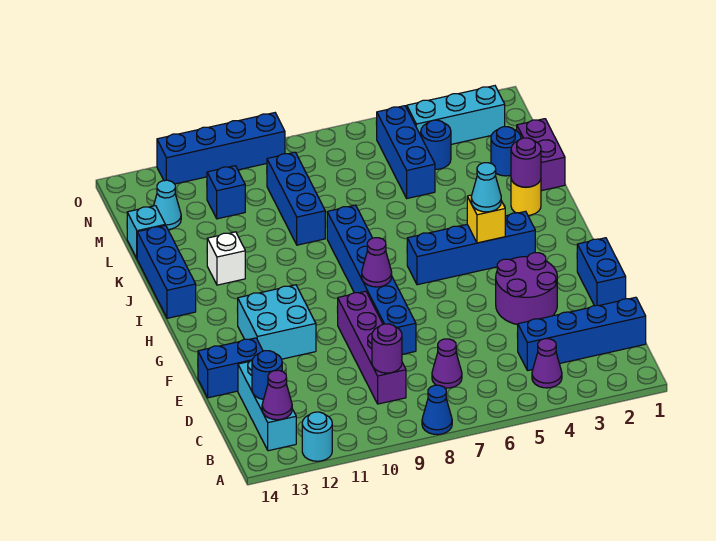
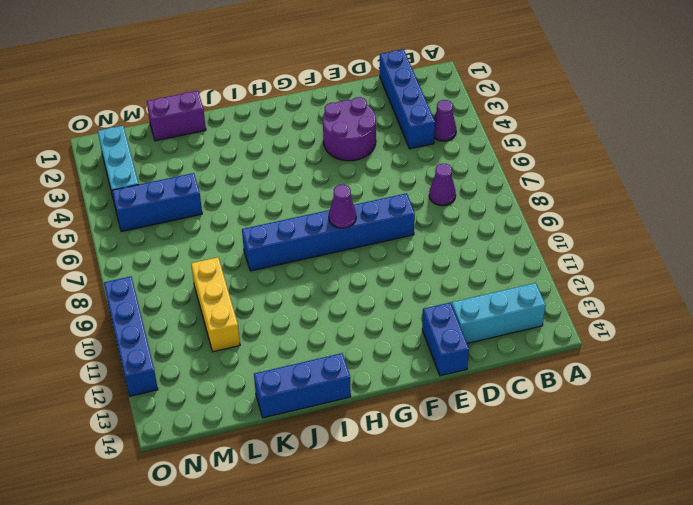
yellow 1x3 brick [191,257,240,352] -> blue 1x3 brick [267,152,325,245]
none -> blue 1x1 cone [422,385,452,435]
none -> cyan 1x1 round brick [302,412,332,461]
none -> purple 1x4 brick [338,291,406,404]
none -> blue 1x2 brick [577,238,626,306]

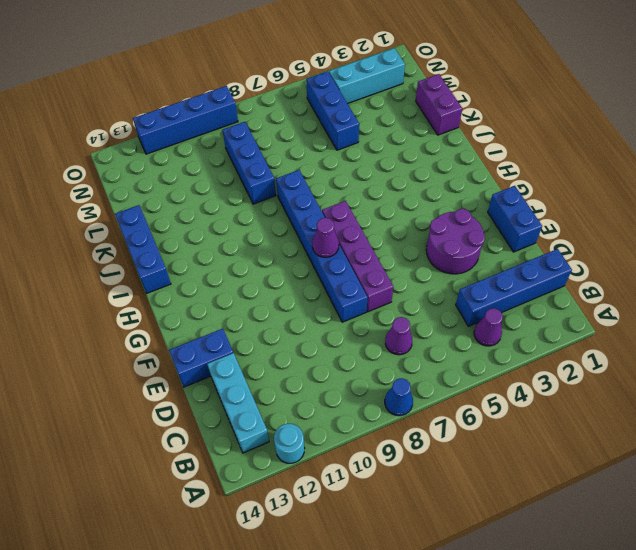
purple 1x4 brick [322,201,393,312] -> purple 1x4 brick moved to [338,291,406,404]
none -> cyan 2x2 brick [237,285,316,359]
none -> blue 1x4 brick [407,211,535,285]
none -> yellow 1x1 round brick [511,179,541,215]
none -> white 1x1 brick [207,232,245,285]

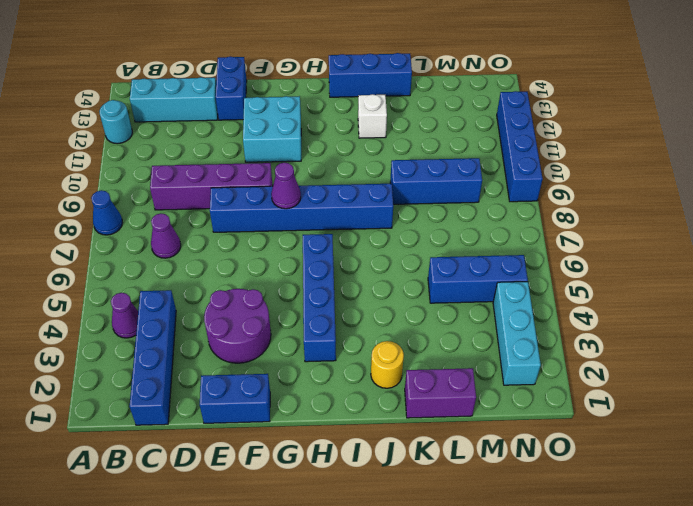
none -> blue 1x1 round brick [491,127,521,176]
none -> cyan 1x1 brick [127,206,165,258]
none -> blue 1x1 round brick [421,120,451,169]
none -> blue 1x1 brick [207,166,245,219]

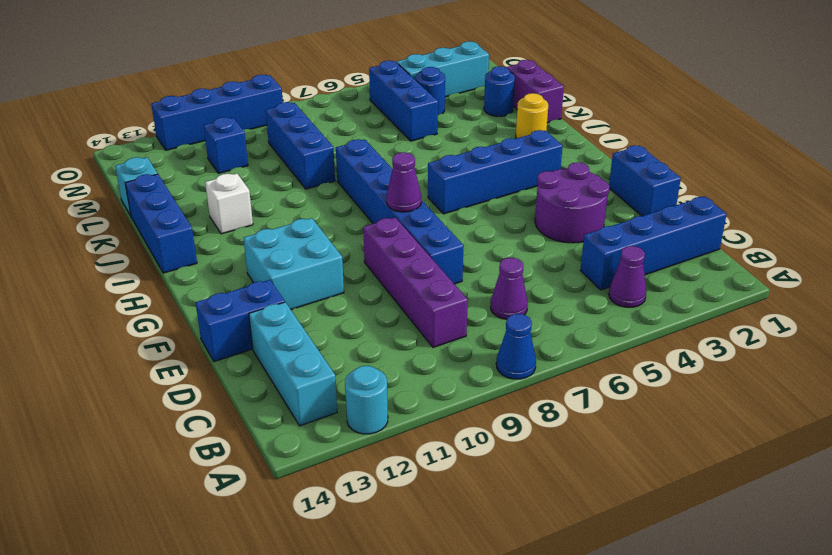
none -> cyan 1x1 cone [154,180,181,229]
none -> purple 1x1 cone [262,370,292,420]
none -> purple 1x1 round brick [372,324,402,373]
none -> blue 1x1 round brick [252,351,282,399]

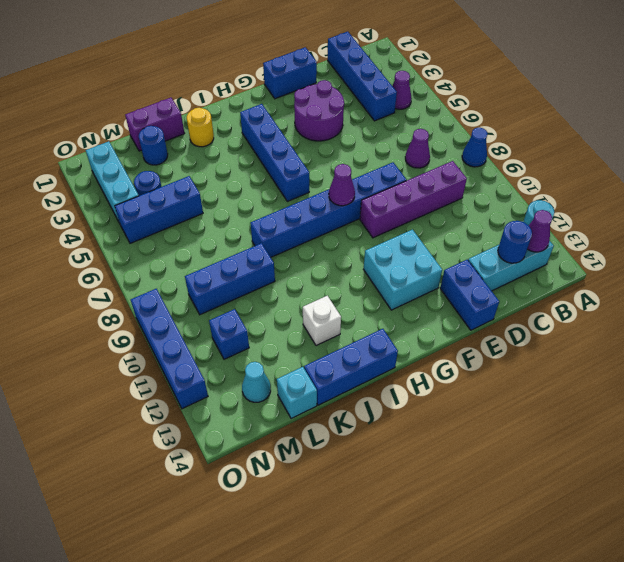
none -> purple 1x1 round brick [372,324,402,373]
none -> yellow 1x1 brick [467,195,505,243]
none -> purple 1x1 round brick [511,138,541,187]
none -> cyan 1x1 cone [471,163,501,212]

